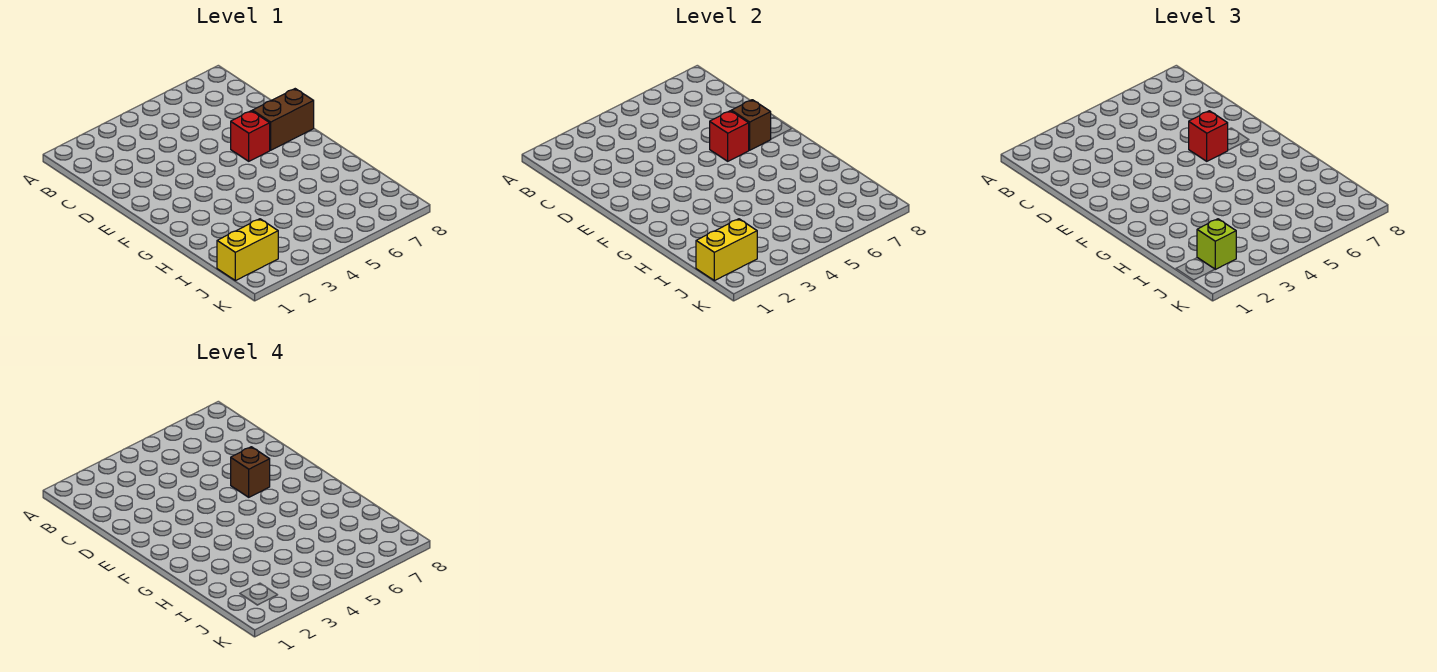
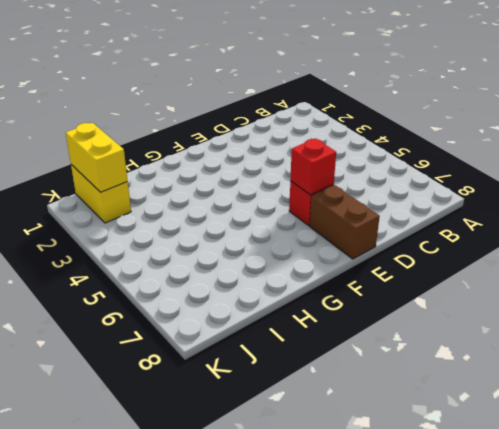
none -> brown 1x1 brick [731,100,771,150]
none -> red 1x1 brick [1189,111,1228,161]

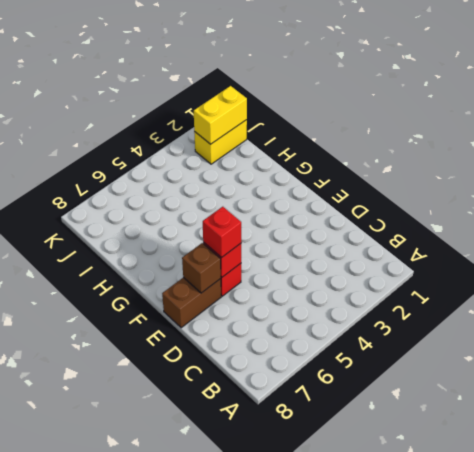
none -> lime 1x1 brick [1197,219,1236,269]
none -> brown 1x1 brick [231,447,270,497]

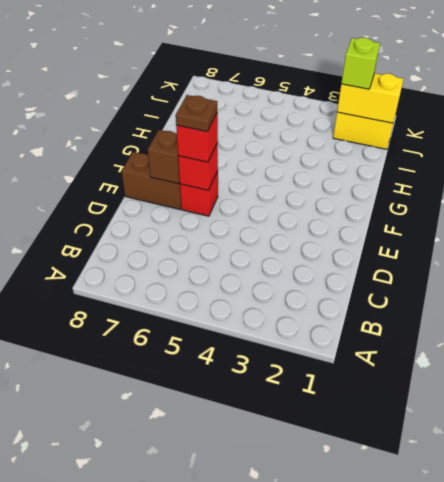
brown 1x1 plate [176,95,217,132] -> brown 1x1 brick [231,447,270,497]

